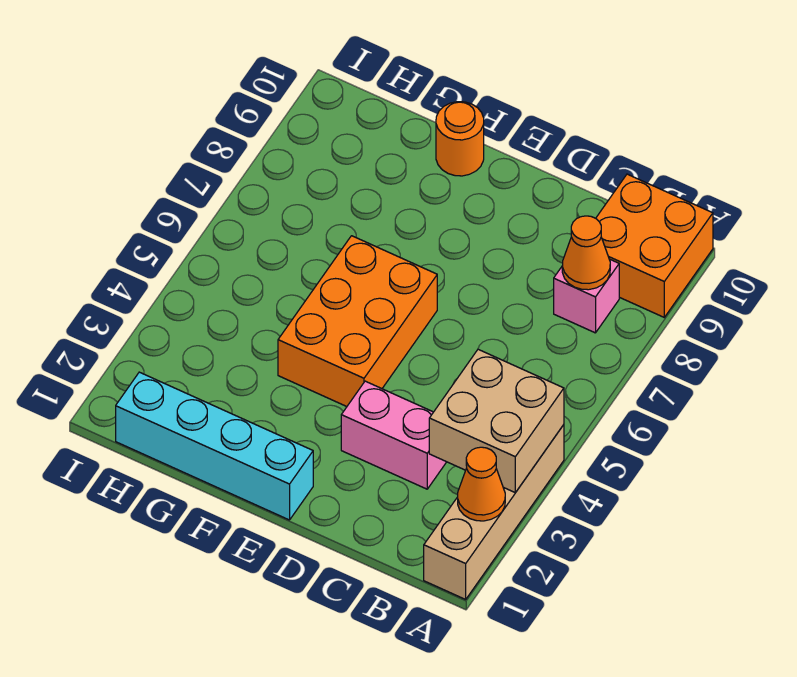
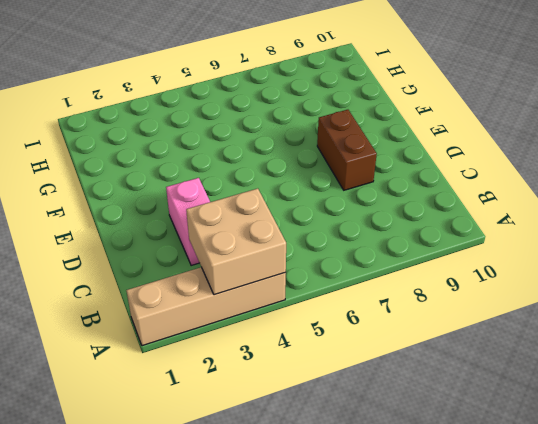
brown 1x2 brick [317,110,377,190] -> none
none -> orange 2x2 brick [596,174,713,317]
none -> pink 1x1 brick [554,259,619,333]

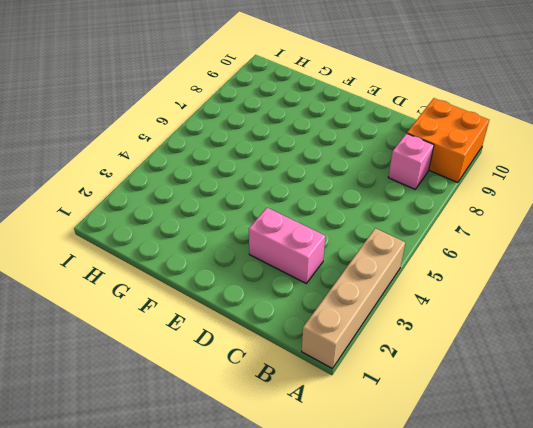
none -> cyan 1x4 brick [116,372,313,520]
none -> orange 2x3 brick [278,236,437,406]

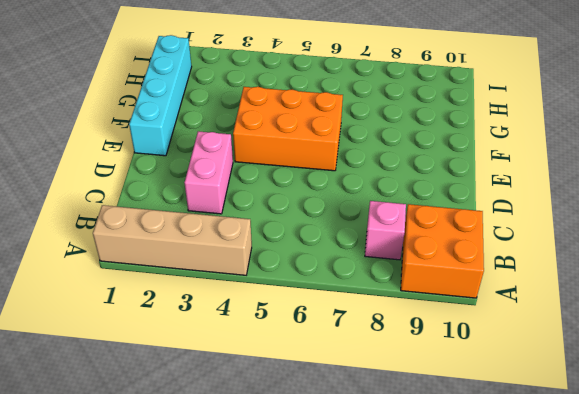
none -> orange 1x1 round brick [436,102,484,176]
none -> orange 1x1 cone [458,447,505,521]

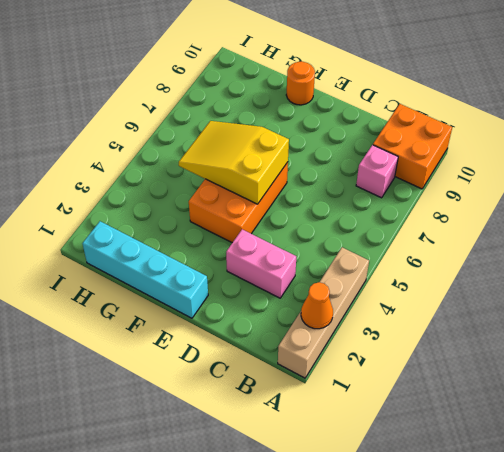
yellow 2x3 slope [179,121,289,204] -> none
none -> tan 2x2 brick [429,349,564,493]
none -> orange 1x1 cone [562,216,610,290]

